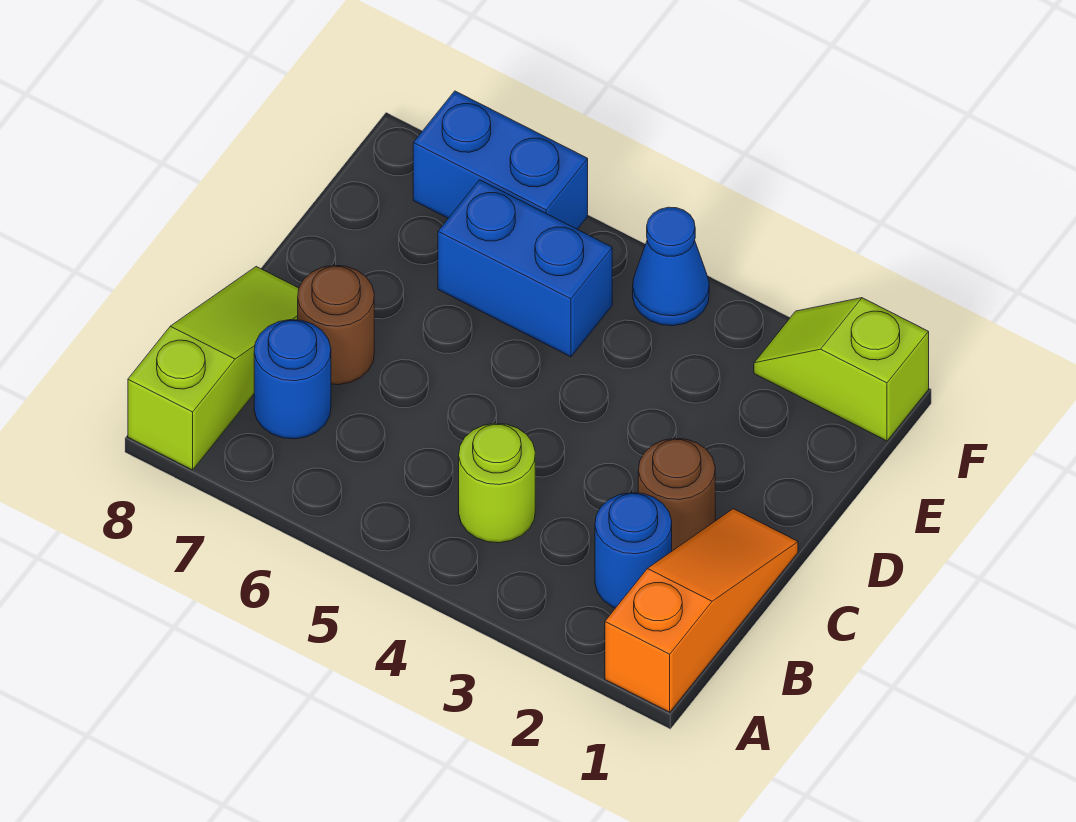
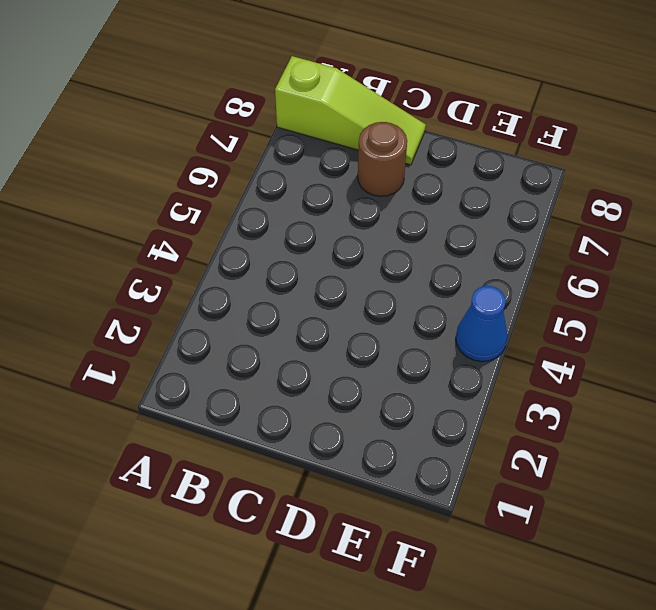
none -> orange 1x3 slope [605,509,798,712]
none -> blue 1x1 round brick [595,493,672,608]

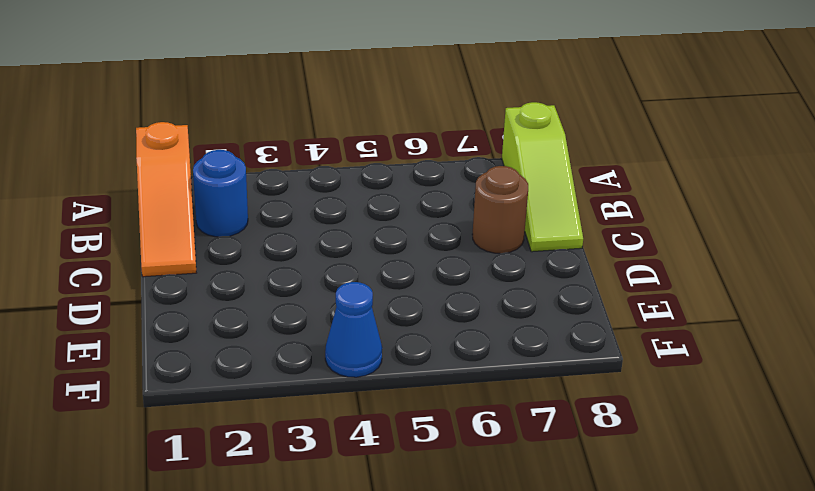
none -> lime 1x1 round brick [459,423,535,543]
none -> blue 1x1 round brick [254,320,331,439]

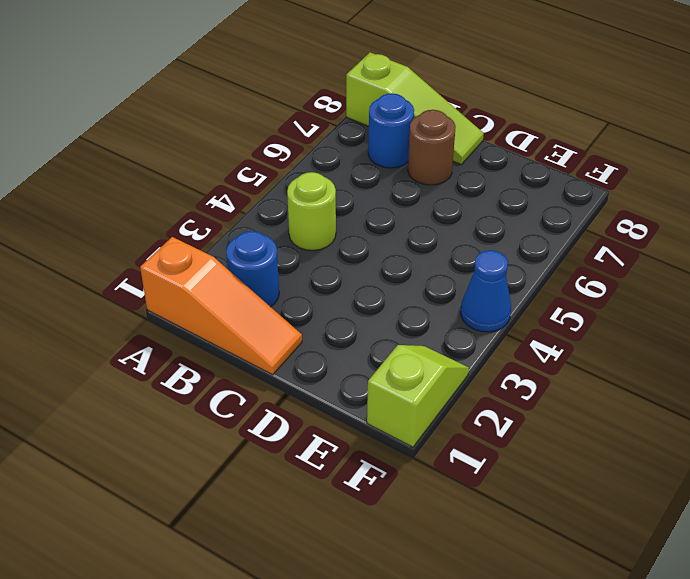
none -> brown 1x1 round brick [638,438,715,551]
none -> blue 1x2 brick [438,180,612,357]

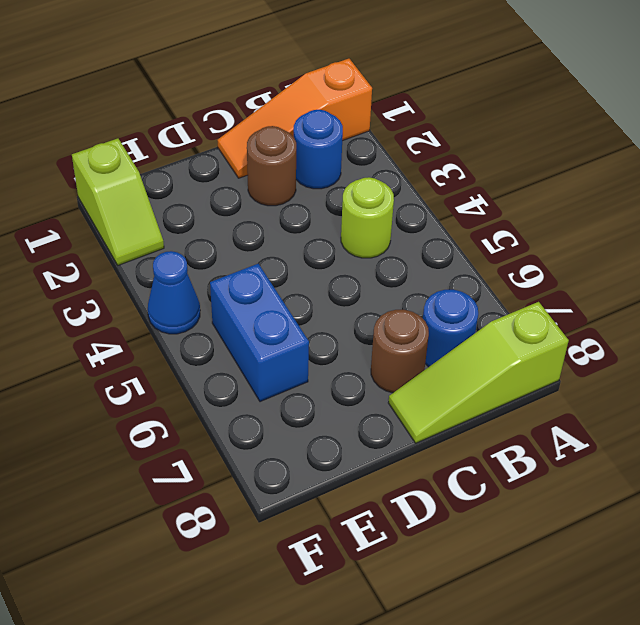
none -> blue 1x2 brick [413,91,588,229]

